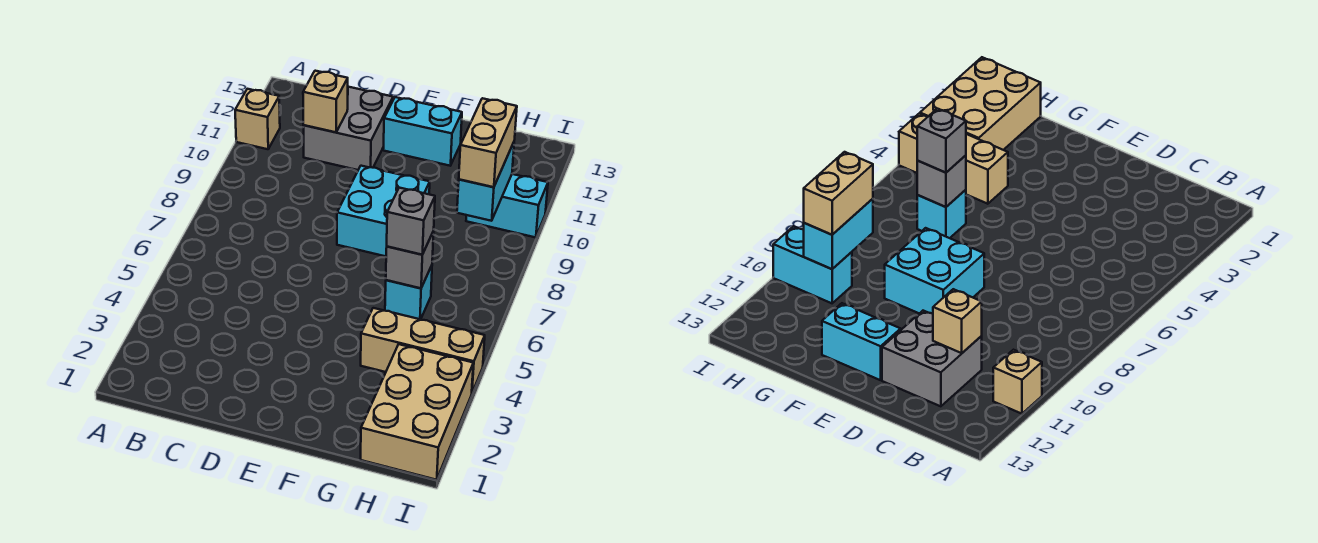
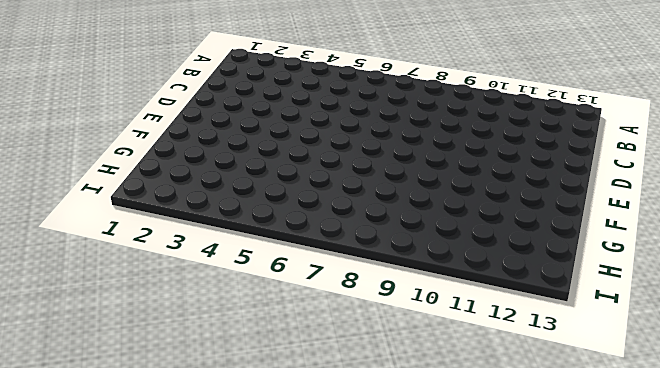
none -> tan 1x1 brick [235,89,280,149]
none -> grey 2x2 brick [303,87,393,170]
none -> cyan 2x2 brick [337,166,430,256]

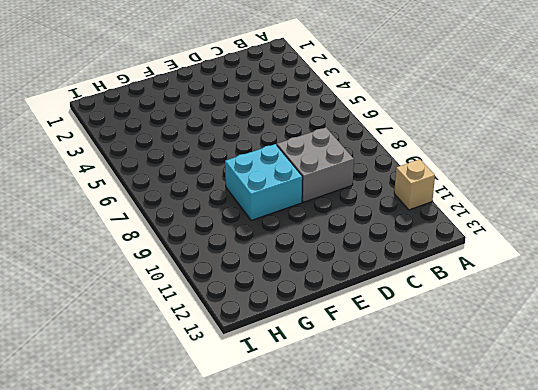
grey 2x2 brick [277,128,354,202] -> grey 2x2 brick moved to [303,87,393,170]
none -> cyan 1x2 brick [383,97,462,166]
none -> tan 1x3 brick [361,308,485,393]
none -> cyan 1x1 brick [385,266,432,319]

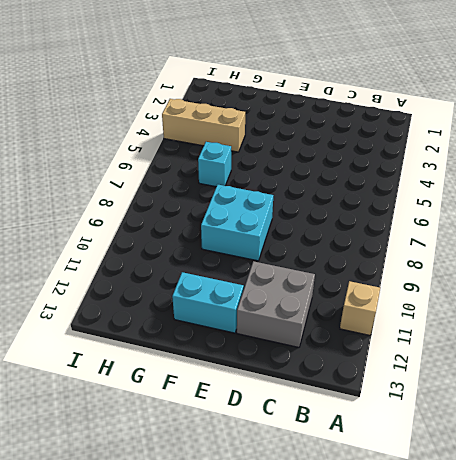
none -> tan 2x3 brick [361,344,473,480]
none -> cyan 1x2 brick [466,174,548,237]
none -> tan 1x1 brick [303,71,348,132]

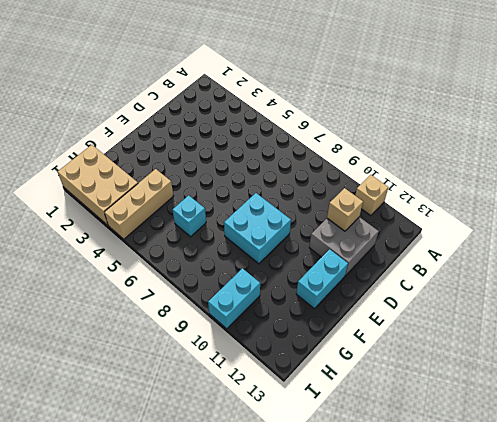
none -> grey 1x1 brick [386,231,434,288]
none -> cyan 1x2 brick [457,142,514,221]
none -> grey 1x1 brick [387,188,435,255]

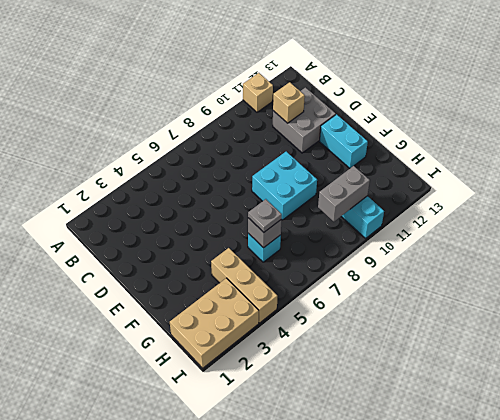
grey 1x1 plate [248,199,282,232] -> grey 1x1 brick [387,188,435,255]
grey 1x2 brick [318,166,370,222] -> cyan 1x2 brick [457,142,514,221]
none -> tan 1x2 brick [459,98,517,187]

